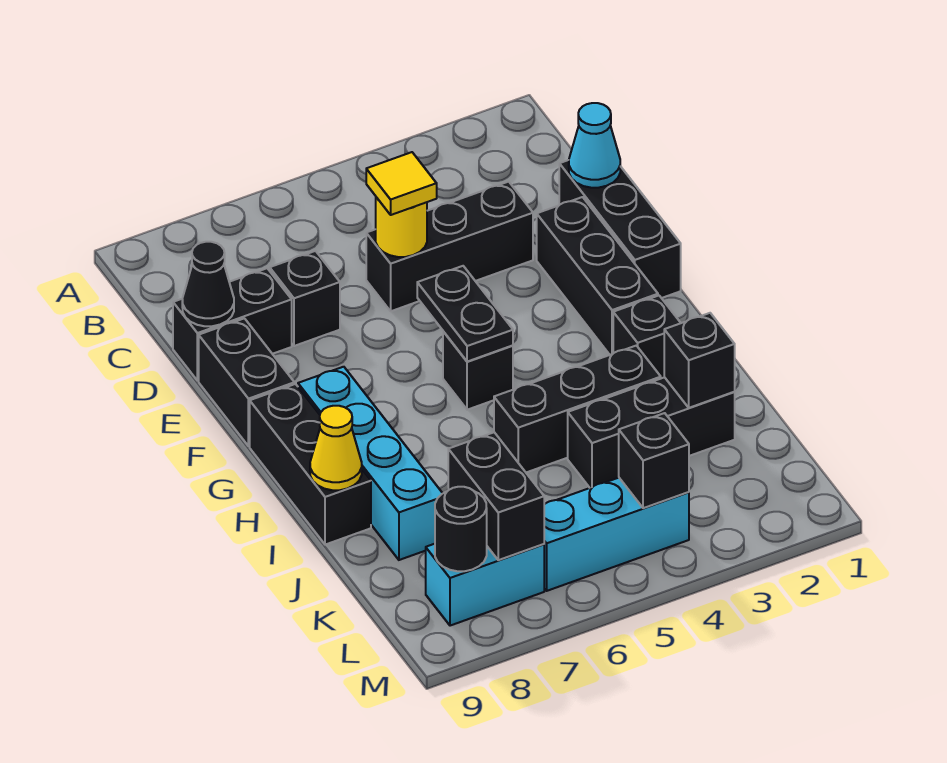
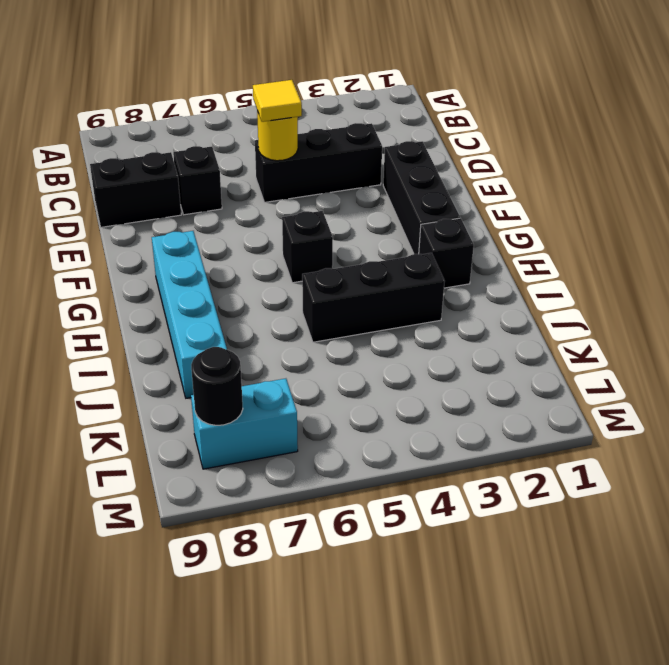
none -> black 1x3 brick [559,160,681,298]
none -> black 1x2 brick [199,318,294,446]
none -> black 1x3 brick [250,384,371,545]

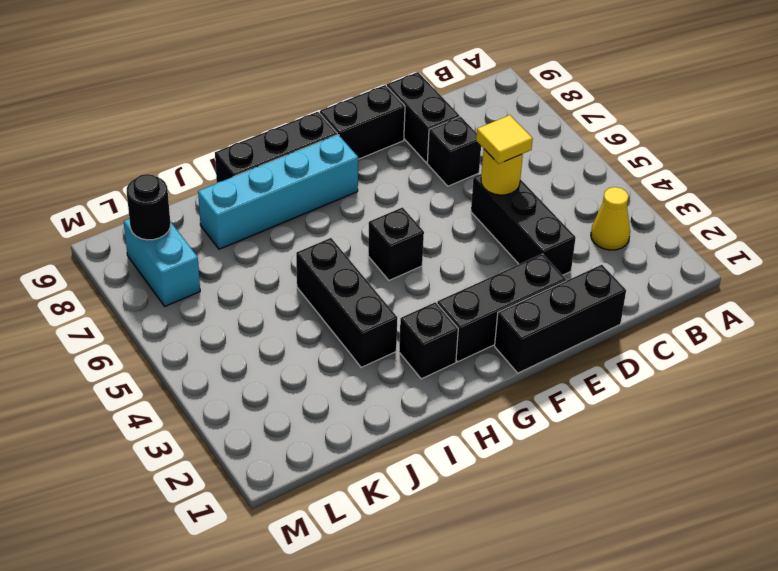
yellow 1x1 cone [591,187,630,250] -> yellow 1x1 cone moved to [310,406,362,490]
none -> black 1x3 brick [568,377,735,488]
none -> cyan 1x3 brick [544,478,689,591]
none -> cyan 1x1 cone [569,103,620,188]

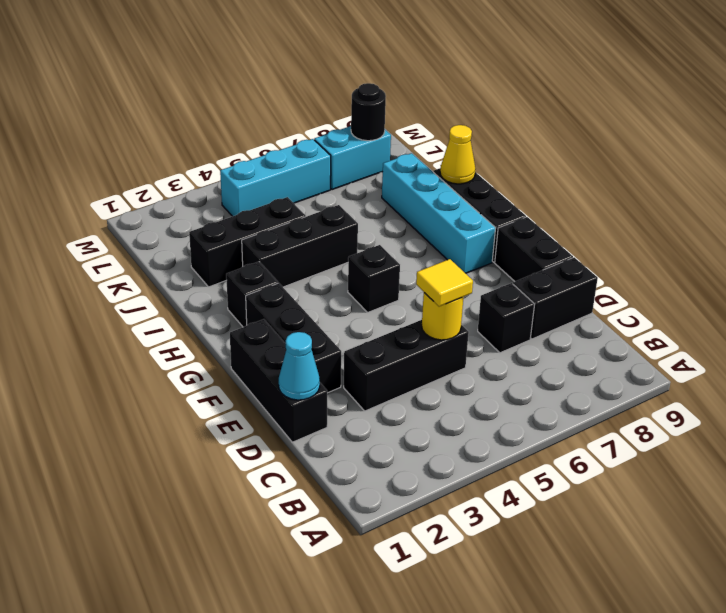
none -> black 1x1 cone [182,242,234,326]
none -> black 1x2 plate [417,266,513,362]
none -> black 1x1 brick [664,313,735,408]

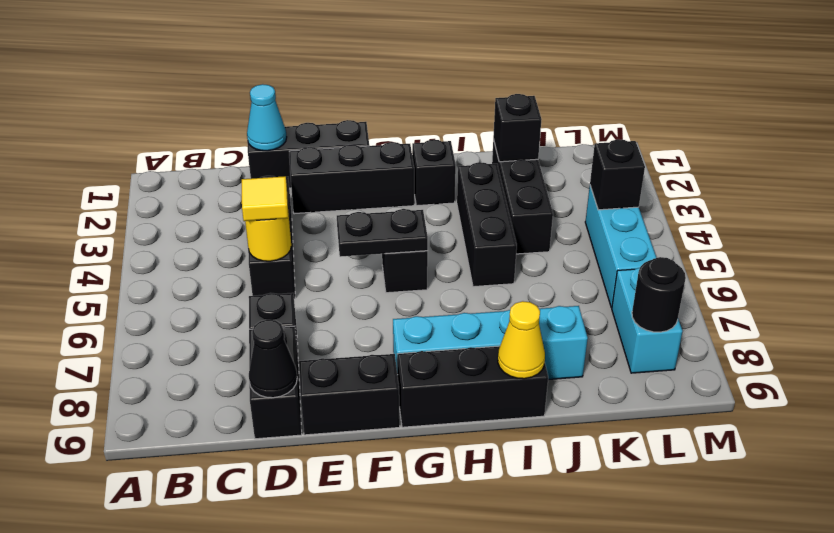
none -> black 1x2 brick [448,432,544,560]

